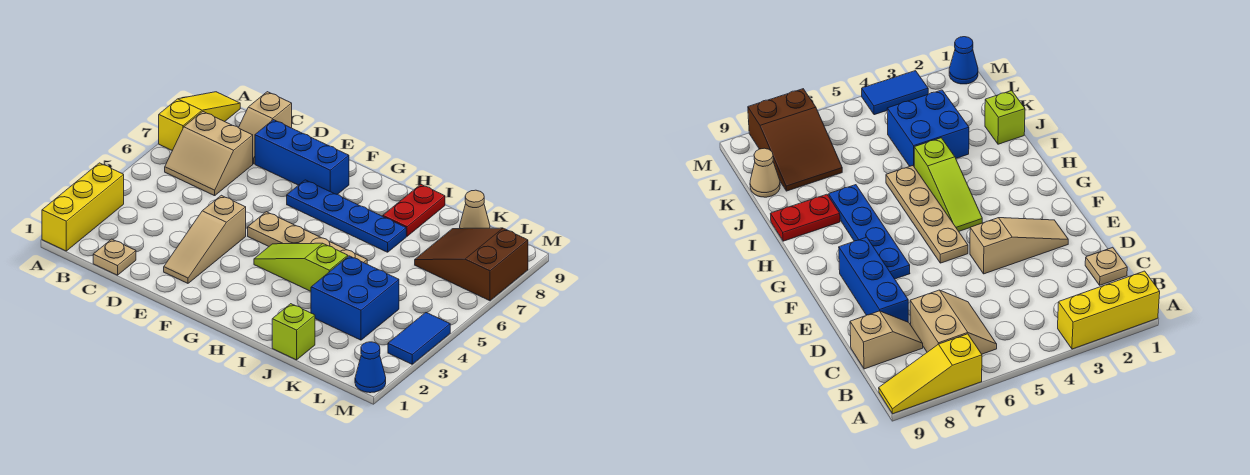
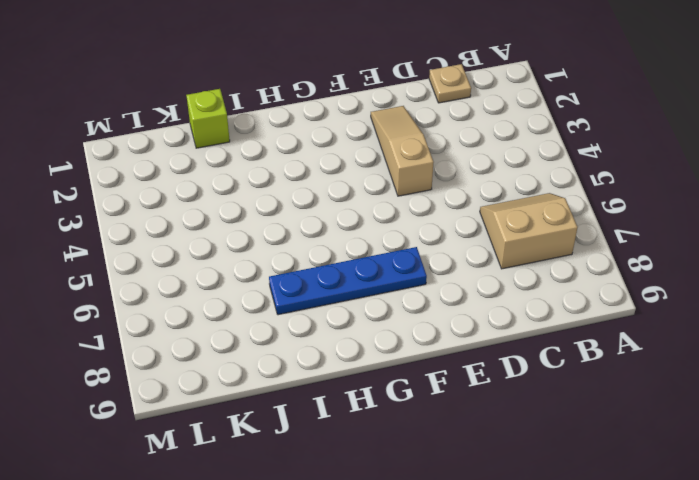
none -> yellow 1x3 brick [42,163,124,251]
none -> yellow 1x3 slope [159,92,240,151]
none -> tan 1x2 slope [238,92,292,164]

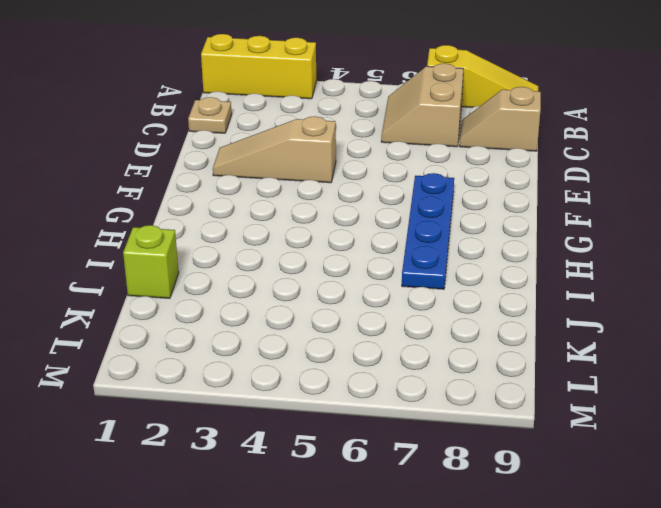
none -> blue 1x3 brick [255,120,349,195]
none -> tan 1x4 plate [248,212,367,264]
none -> lime 1x3 slope [254,243,348,291]

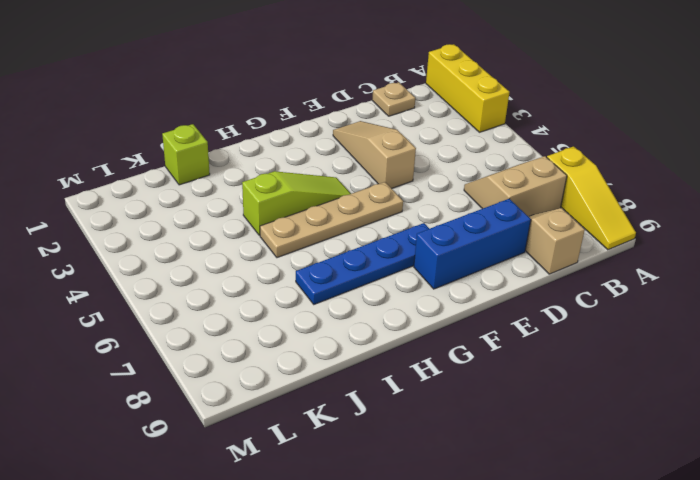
none -> red 1x2 plate [383,184,445,236]
none -> blue 2x2 brick [311,256,399,340]
none -> brown 2x3 slope [415,228,528,301]

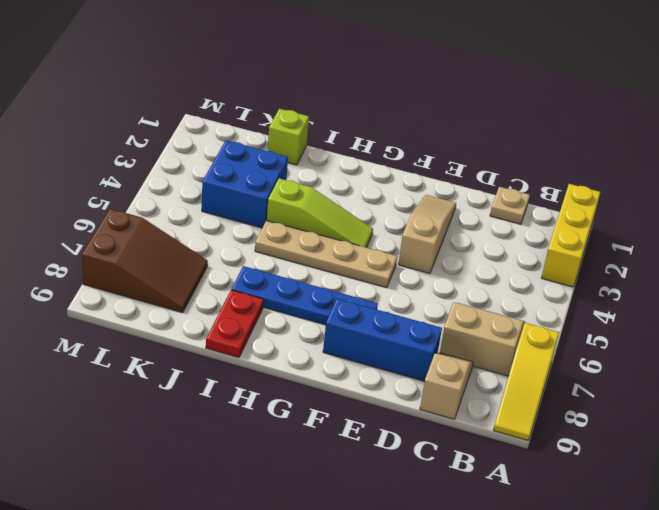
none -> tan 1x1 cone [460,190,490,229]
none -> blue 1x1 cone [355,342,386,393]
none -> blue 1x2 tile [388,313,450,364]

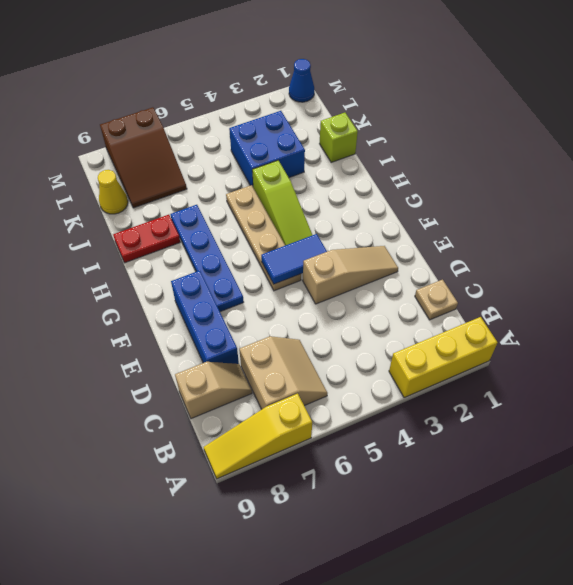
blue 1x2 tile [261,234,327,284] -> blue 1x2 tile moved to [388,313,450,364]
yellow 1x1 cone [98,170,128,214] -> tan 1x1 cone [460,190,490,229]

